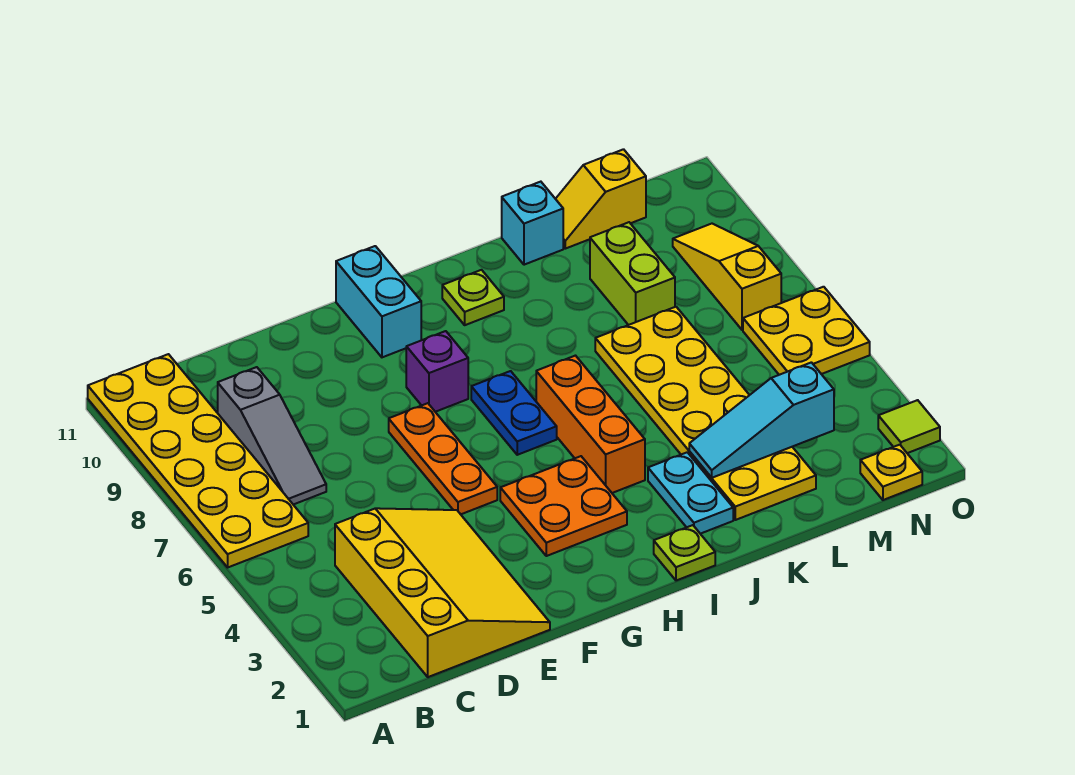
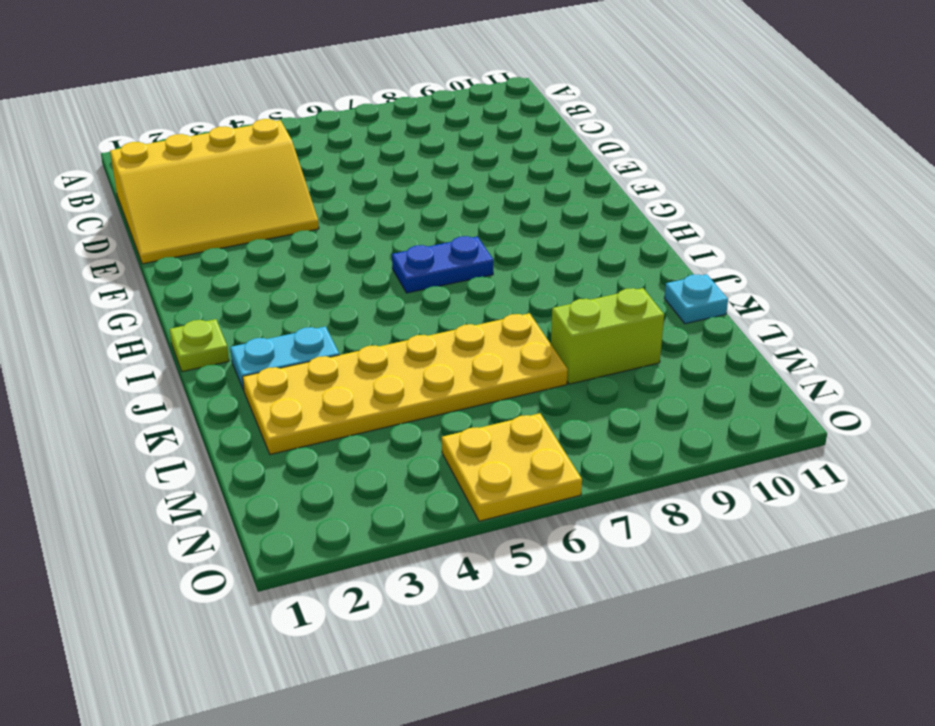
cyan 1x1 plate [664,274,728,324] -> cyan 1x1 brick [502,182,563,265]
none -> yellow 2x6 plate [88,354,308,567]
none -> grey 1x3 slope [218,367,326,505]
none -> orange 1x3 plate [389,403,497,514]

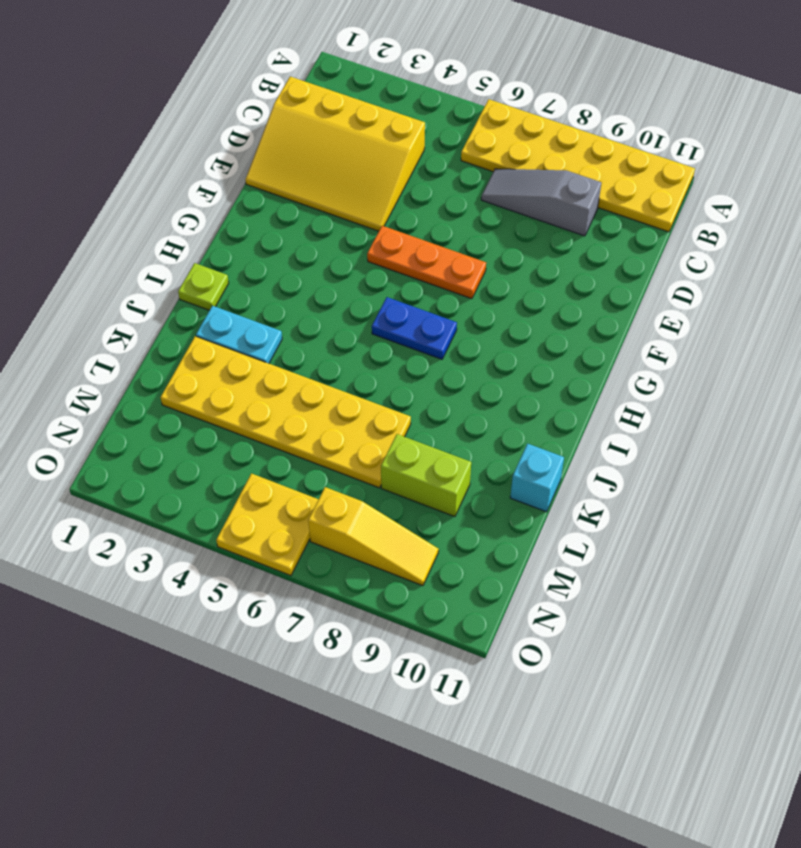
none -> orange 2x2 plate [500,456,627,556]
none -> purple 1x1 brick [406,331,468,412]
none -> cyan 1x2 brick [336,246,421,357]

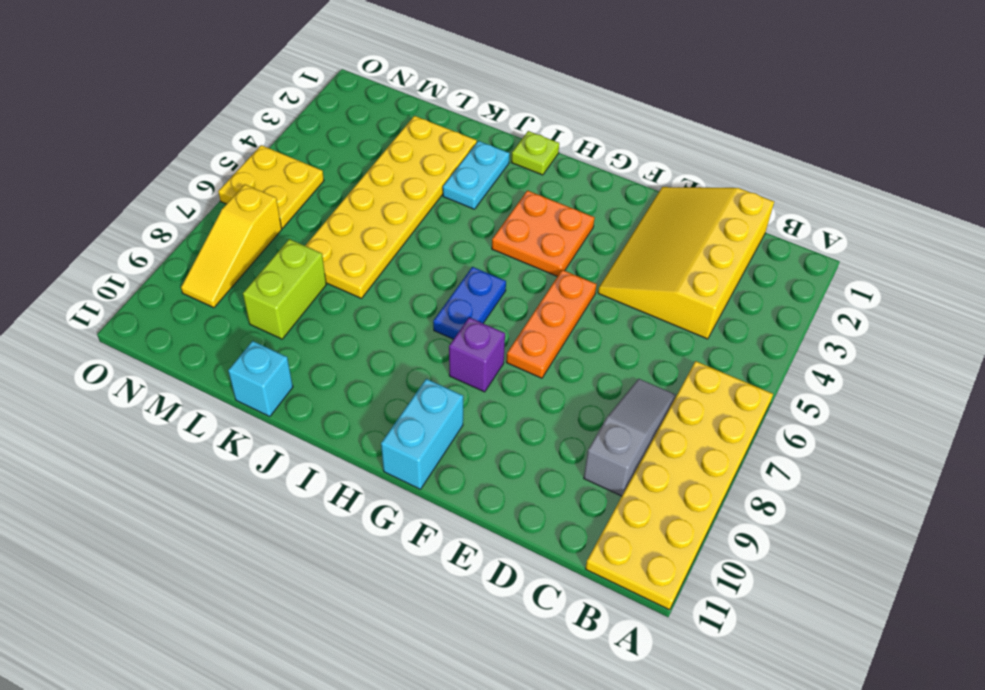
none -> orange 1x3 brick [536,356,645,493]
none -> lime 1x1 plate [442,270,504,325]
none -> yellow 1x2 slope [556,149,646,249]

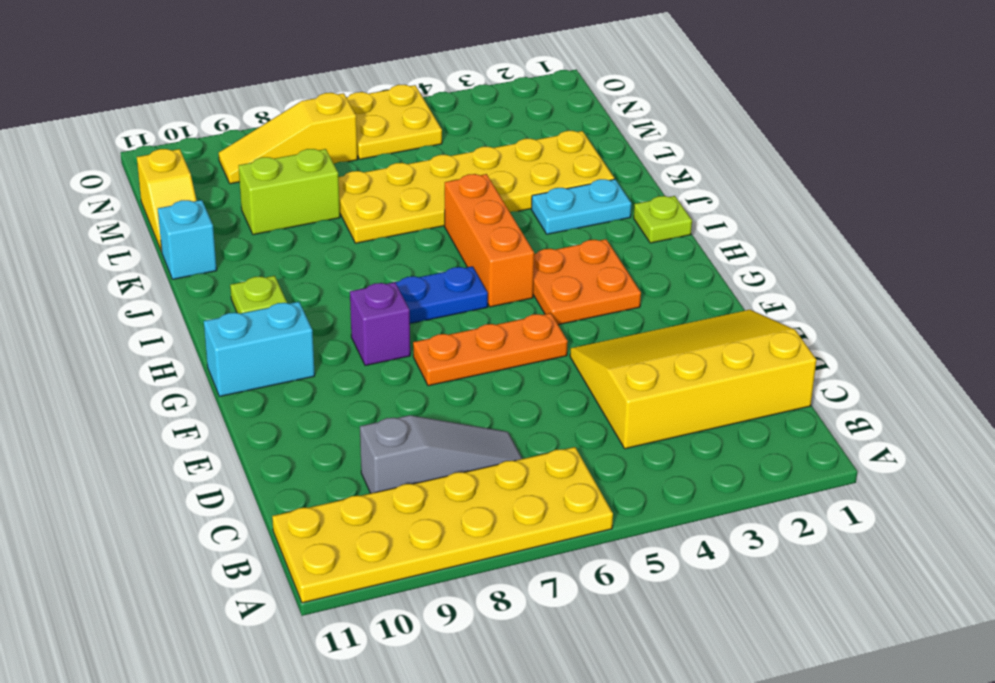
orange 1x3 brick [444,174,534,307] -> orange 1x3 brick turned to [536,356,645,493]
none -> yellow 1x1 plate [860,445,922,500]
none -> lime 1x1 tile [878,400,940,453]
none -> cyan 1x3 slope [689,362,834,478]

